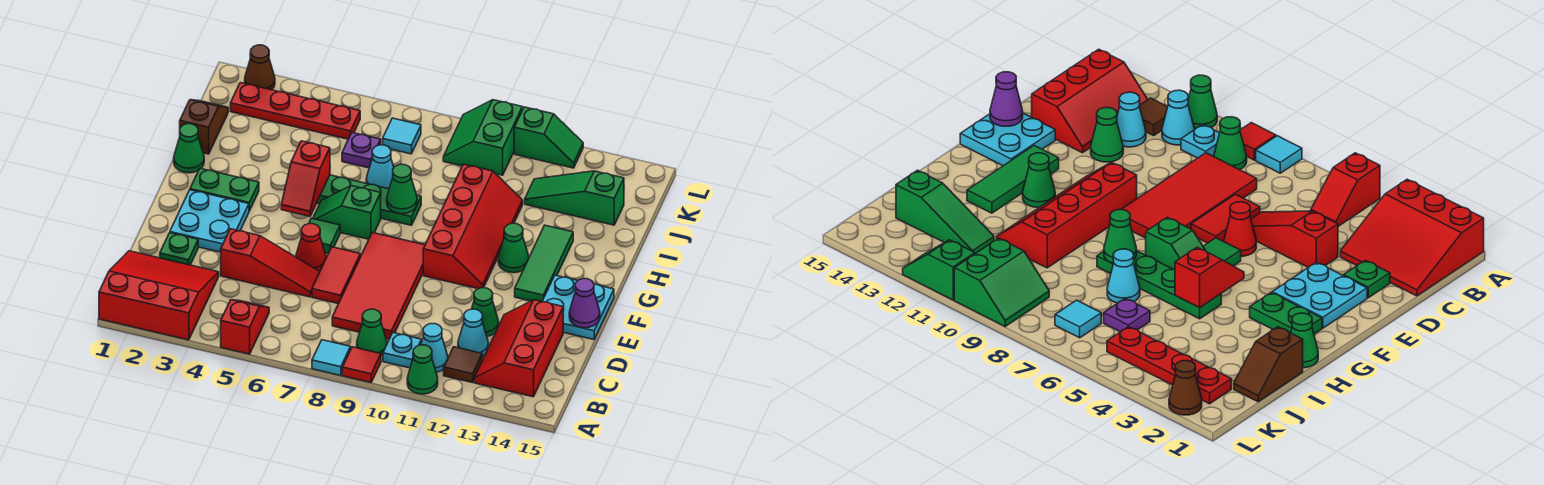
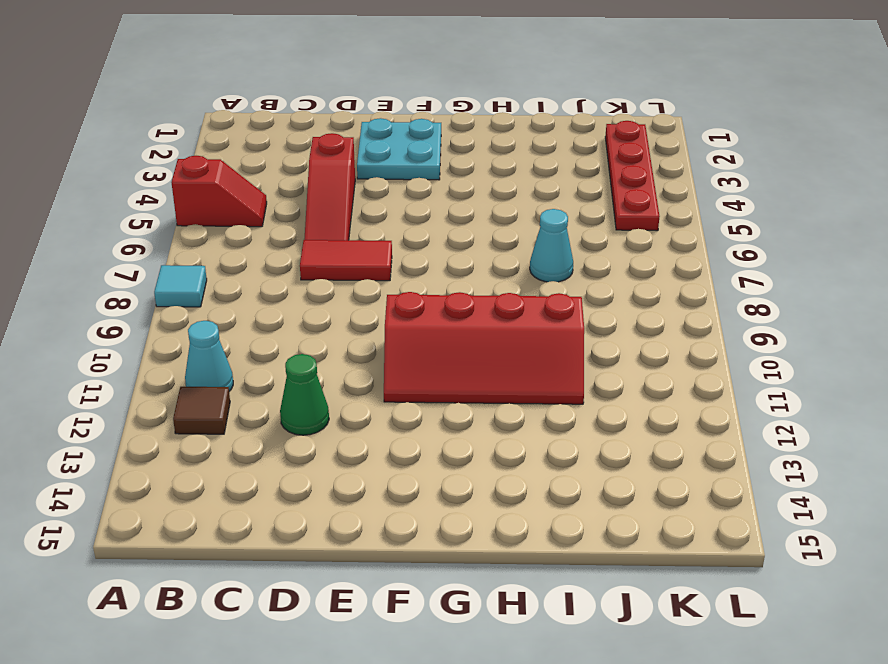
none -> red 3x3 slope [99,251,219,340]
none -> red 1x1 tile [342,347,381,383]
none -> green 1x1 cone [407,345,438,394]
none -> green 1x1 cone [357,309,387,356]

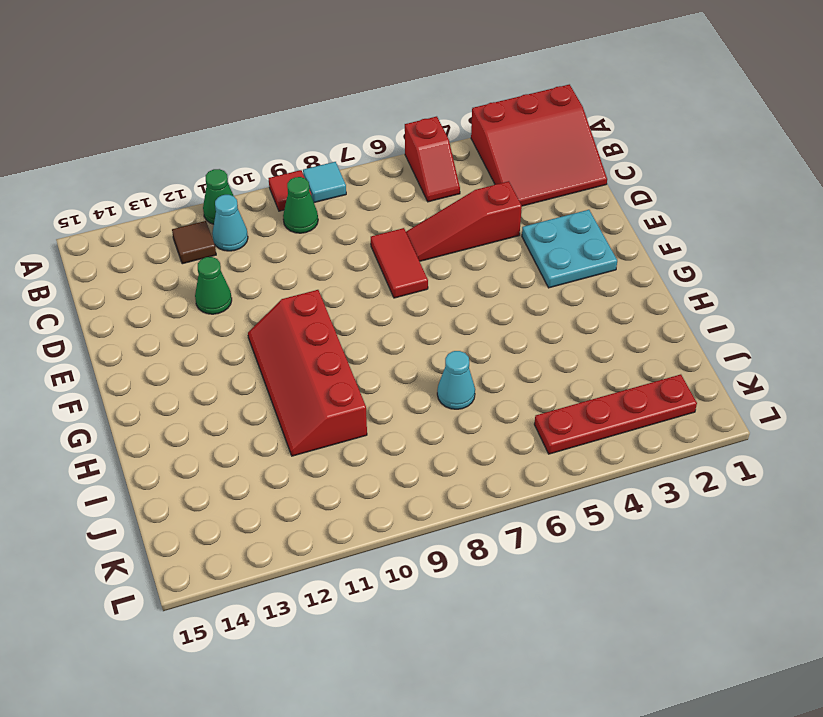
none -> cyan 1x1 plate [383,333,422,368]
none -> red 2x3 slope [474,300,563,397]
none -> red 2x4 tile [332,233,425,339]
none -> cyan 1x1 cone [458,309,488,356]

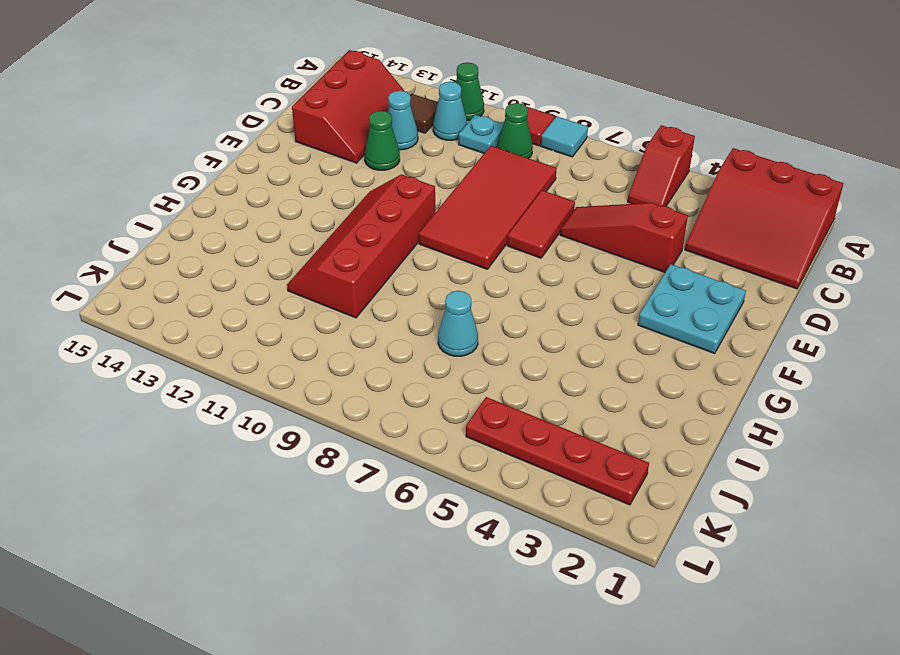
none -> green 1x1 plate [160,233,198,265]
none -> red 1x1 cone [296,224,326,271]
none -> cyan 2x2 plate [542,275,614,339]
none -> green 1x1 tile [309,218,340,253]

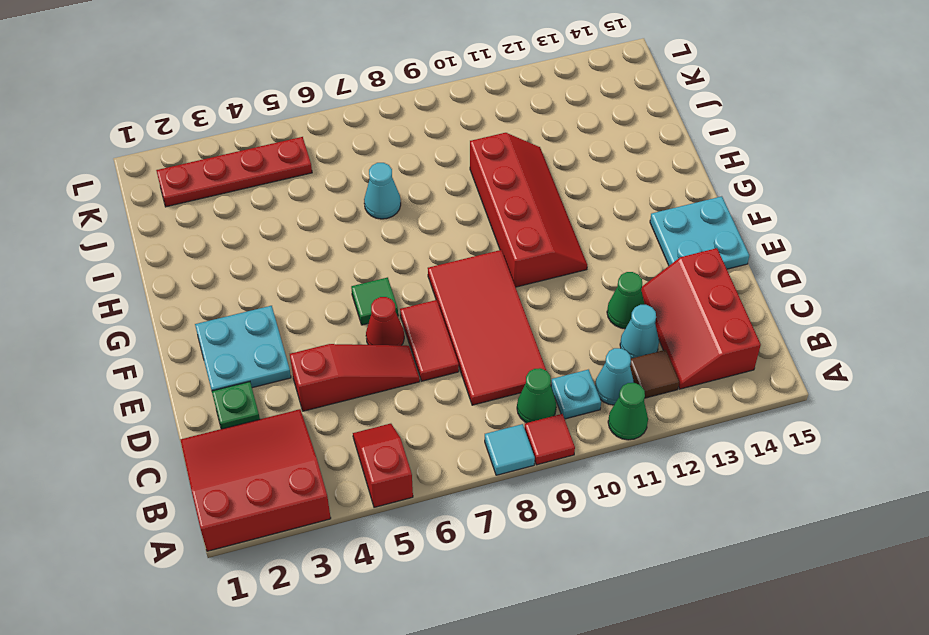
none -> green 1x3 tile [515,225,573,301]
none -> green 1x2 plate [190,168,259,211]
none -> green 1x2 slope [313,186,381,239]
none -> green 1x1 cone [498,223,529,273]

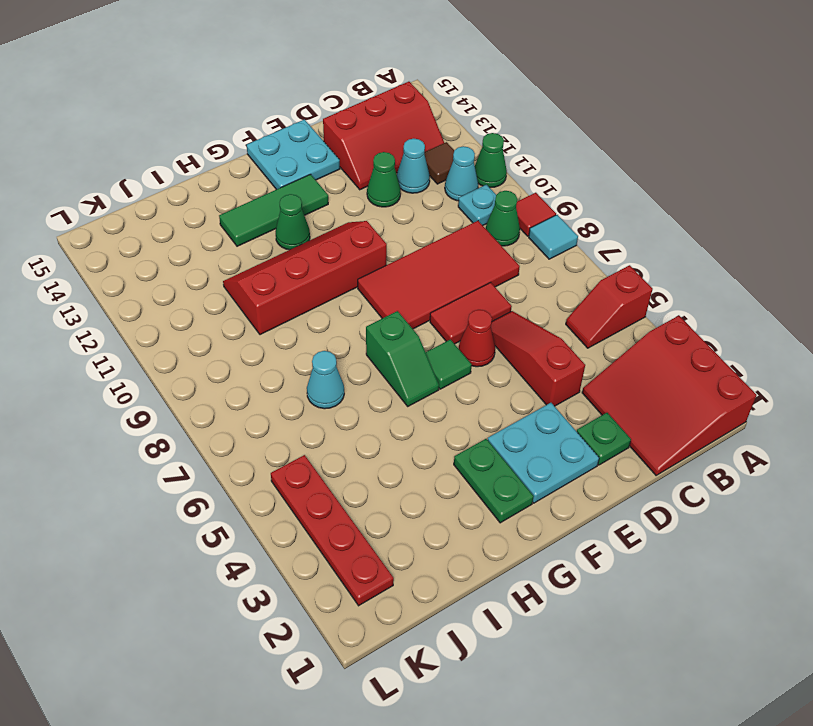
none -> green 1x1 cone [174,124,204,173]
none -> green 1x4 plate [317,175,421,225]
none -> brown 1x2 slope [180,100,228,154]
none -> purple 1x1 plate [342,133,381,168]

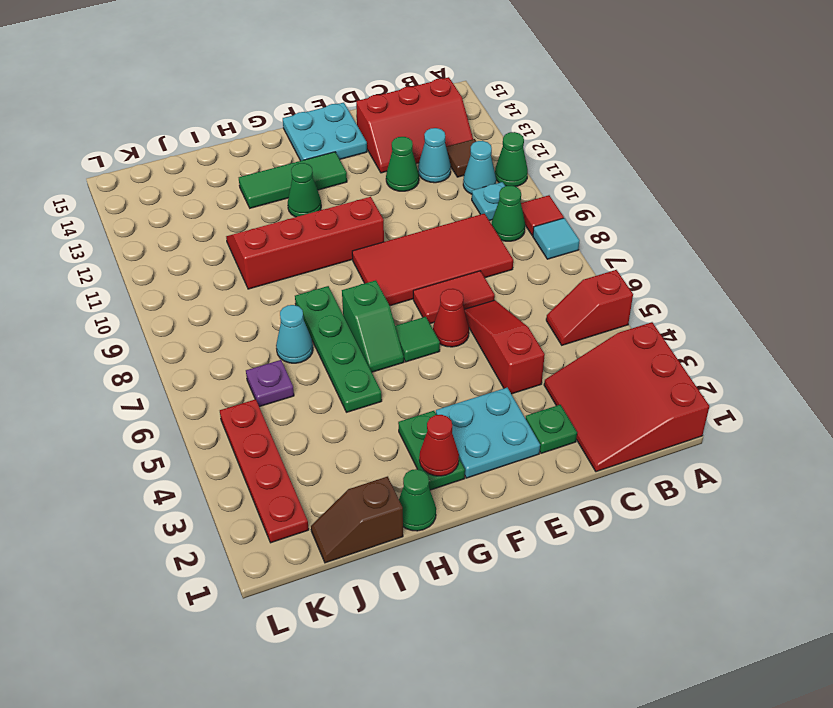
red 1x1 cone [419,415,459,476] -> none
none -> green 1x3 slope [525,171,624,225]
none -> cyan 1x1 tile [383,118,421,154]
none -> green 2x2 slope [443,100,522,175]
none -> brown 1x1 cone [245,45,275,90]

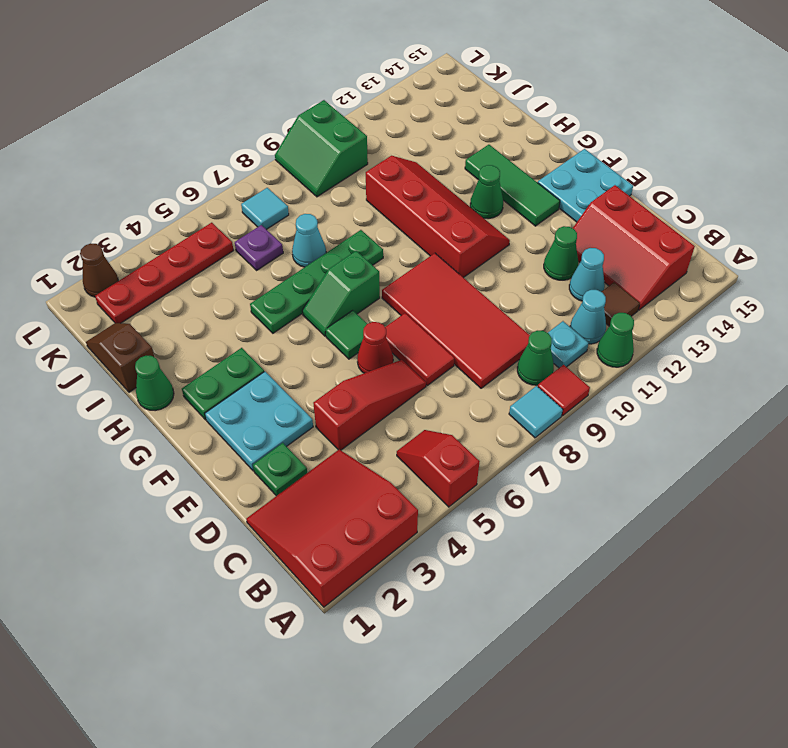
none -> green 1x3 slope [525,171,624,225]
none -> green 1x2 slope [514,107,583,168]
none -> purple 1x1 cone [569,279,600,328]
none -> red 1x2 slope [281,141,330,216]

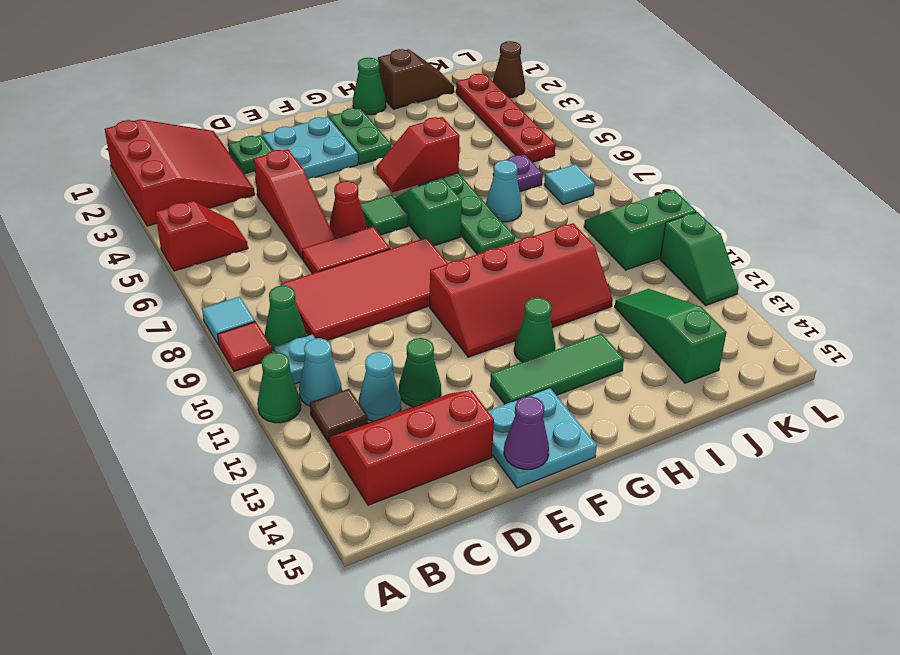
none -> green 1x1 cone [387,164,417,214]

